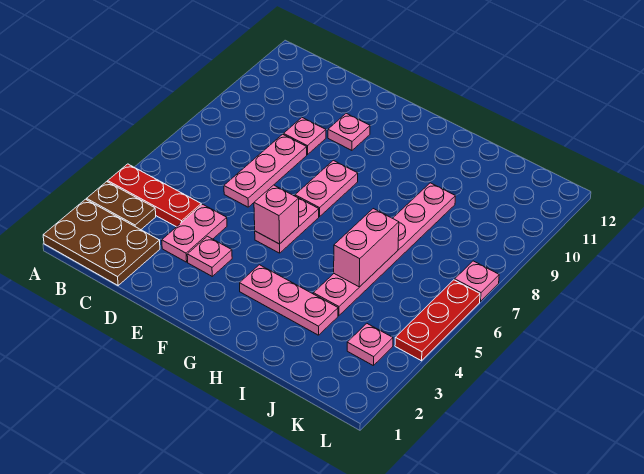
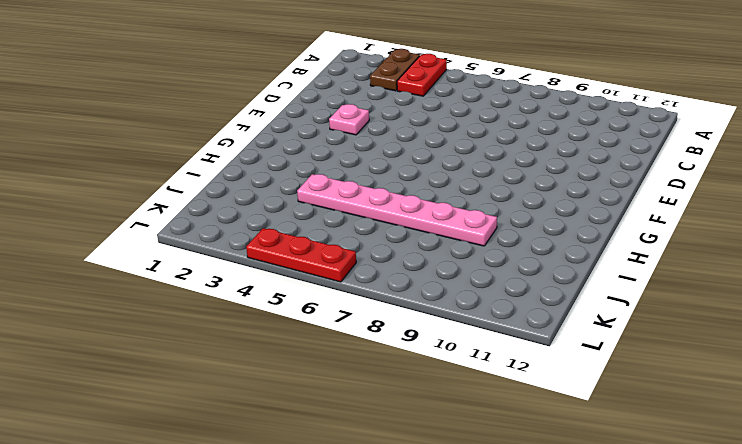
red 1x2 plate [397,54,447,96] -> red 1x3 plate [108,164,201,227]
none -> brown 2x3 plate [43,199,160,285]
none -> pink 1x2 plate [162,204,227,262]
none -> pink 1x3 plate [224,134,307,207]

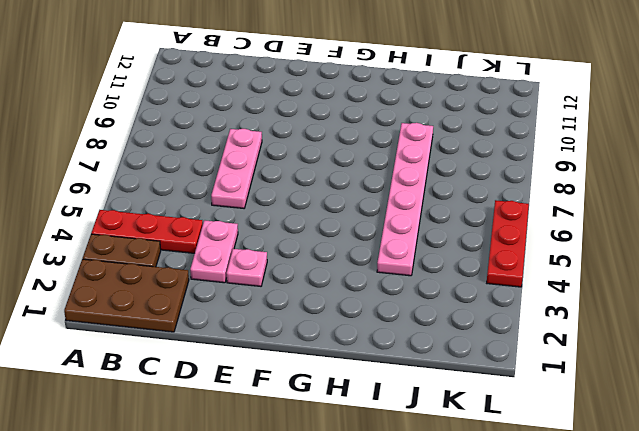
none -> pink 1x1 plate [284,118,326,155]
none -> pink 1x1 plate [328,113,370,150]
none -> pink 1x2 plate [255,198,319,253]

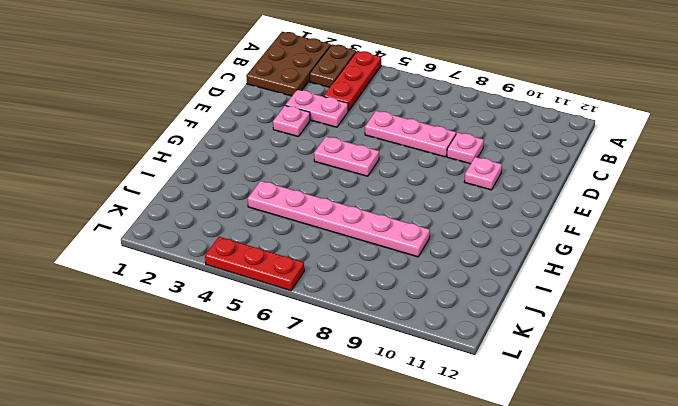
none -> pink 1x2 plate [295,160,358,217]
none -> pink 1x3 plate [240,265,338,335]
none -> pink 1x1 plate [347,324,393,365]

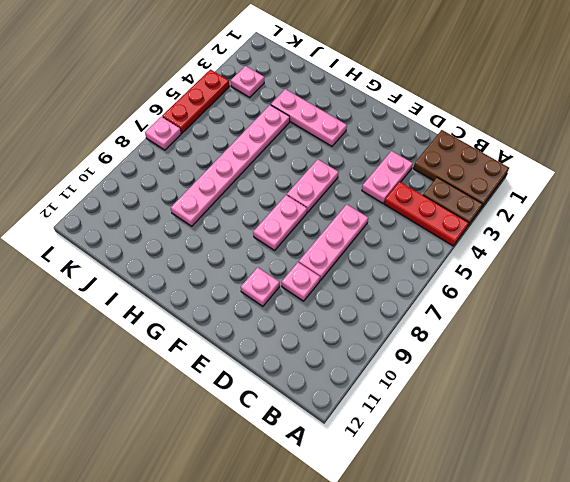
none -> pink 1x1 plate [187,236,232,276]
none -> pink 1x1 brick [254,185,299,244]
none -> pink 1x2 brick [334,209,399,287]

